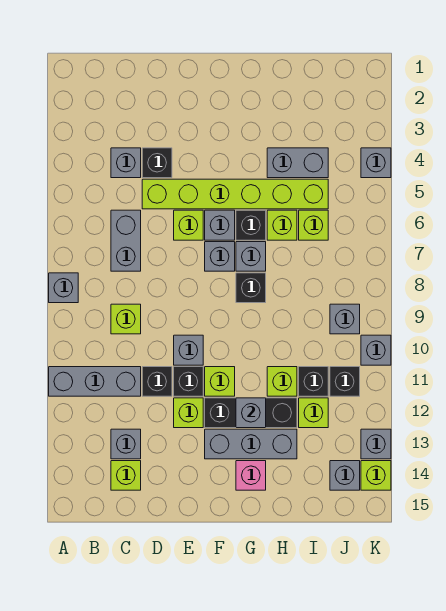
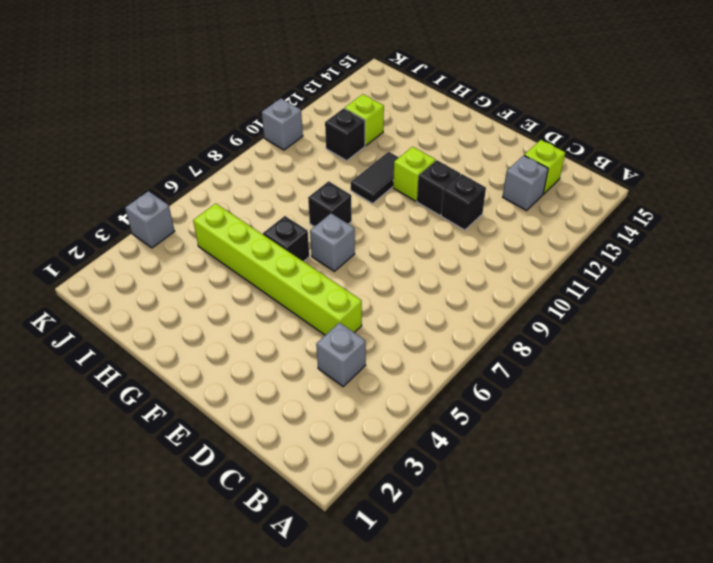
black 1x2 tile [351,152,399,203] -> none
none -> grey 1x1 brick [49,273,78,303]
none -> grey 1x3 brick [49,367,141,396]
none -> grey 1x2 brick [111,210,141,271]
none -> lime 1x1 brick [111,304,141,334]

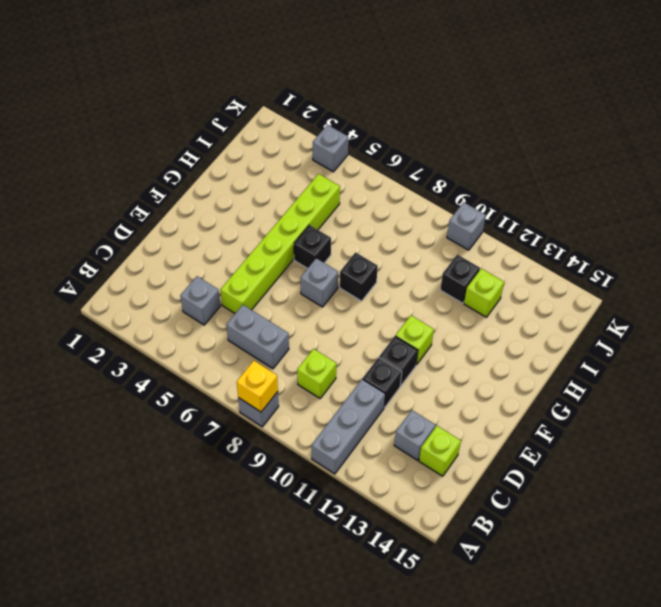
yellow 1x1 brick [237,361,278,412] -> none
none -> black 1x1 brick [142,148,172,178]
none -> lime 1x1 brick [174,210,203,240]
none -> grey 1x1 brick [174,335,203,365]
none -> lime 1x1 brick [174,398,203,428]

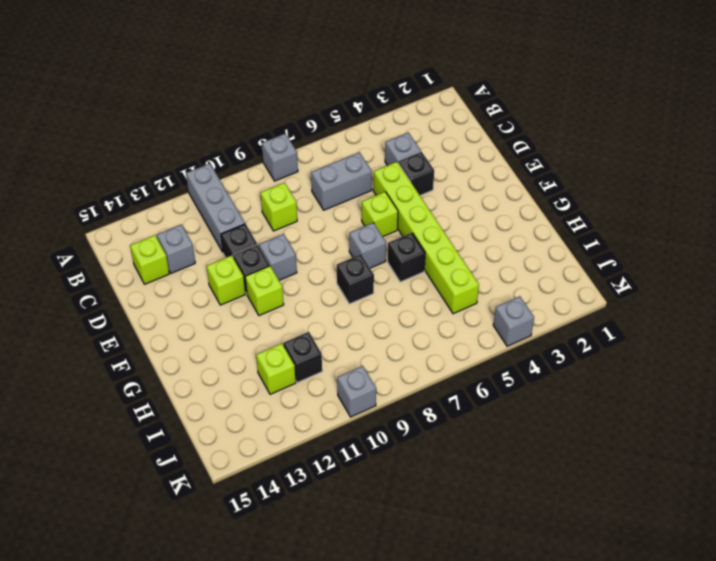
none -> grey 1x1 brick [205,210,235,240]
none -> black 1x3 brick [205,398,297,428]
none -> grey 1x3 brick [205,429,297,459]
none -> grey 1x1 brick [236,242,266,271]

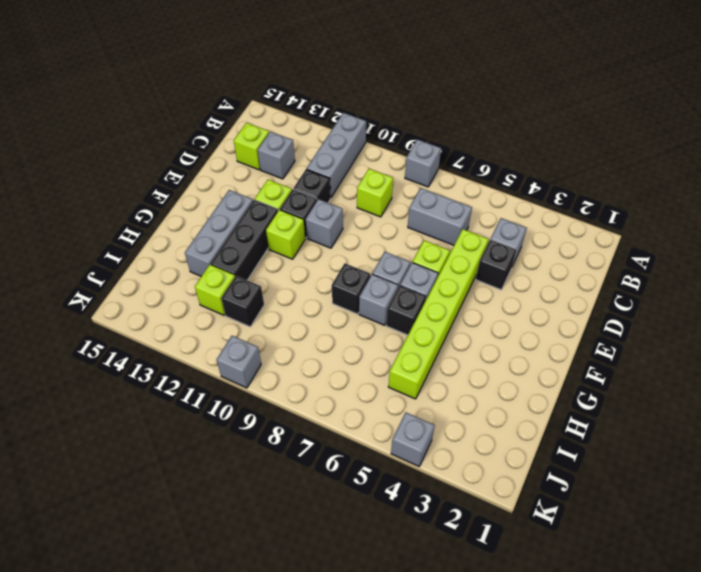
none -> pink 1x1 brick [236,461,266,490]
none -> grey 1x2 brick [267,148,328,178]
none -> lime 1x1 brick [267,210,297,240]
none -> lime 1x1 brick [267,367,297,396]

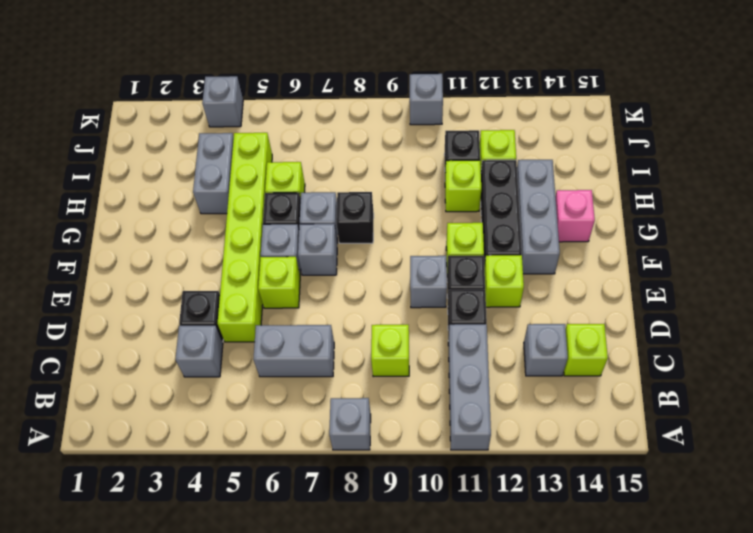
none -> lime 1x1 brick [299,210,328,240]
none -> grey 1x1 brick [330,304,360,334]
none -> black 1x1 brick [330,367,360,396]
none -> grey 1x1 brick [330,461,360,490]

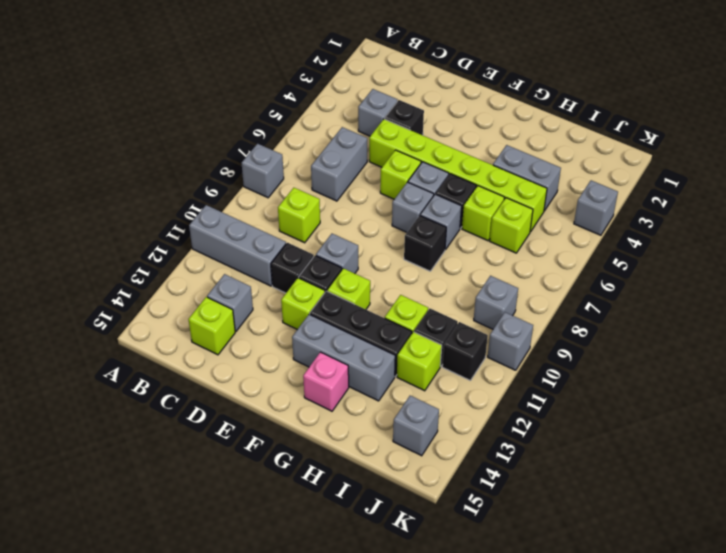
none -> grey 1x1 brick [361,429,391,459]
none -> lime 1x1 brick [361,461,391,490]
none -> grey 1x1 brick [236,398,266,428]

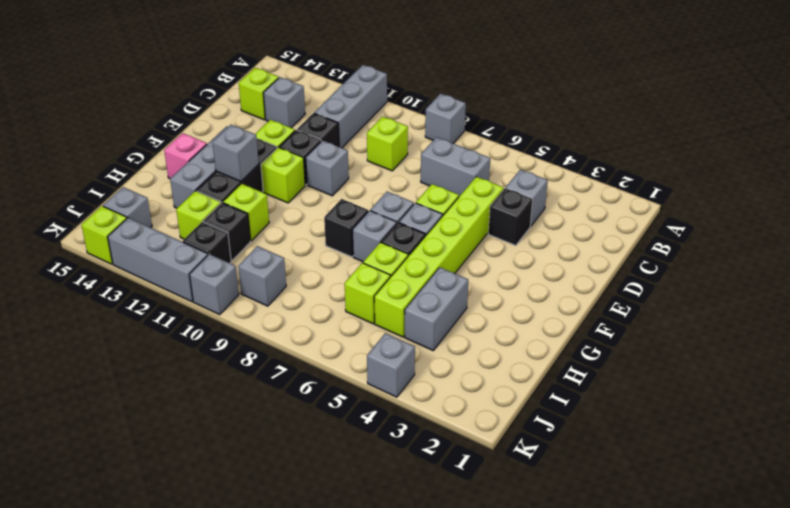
grey 1x3 brick [108,218,208,302] -> grey 1x1 brick [361,429,391,459]

